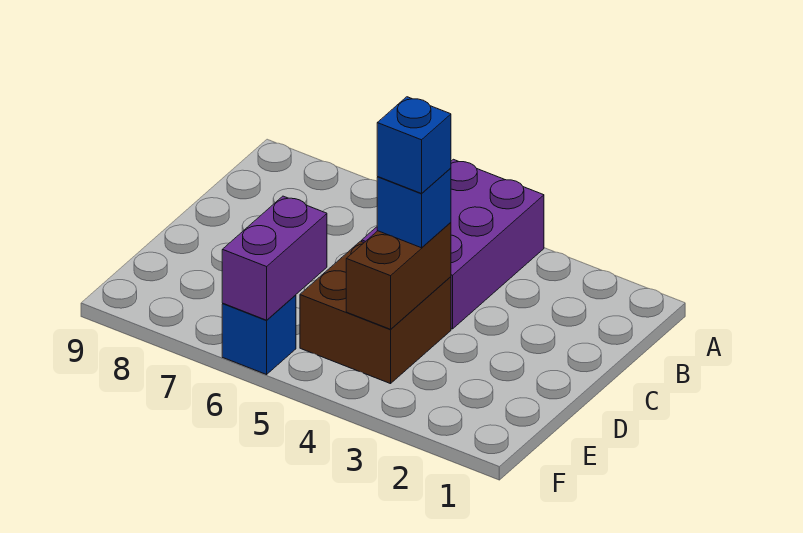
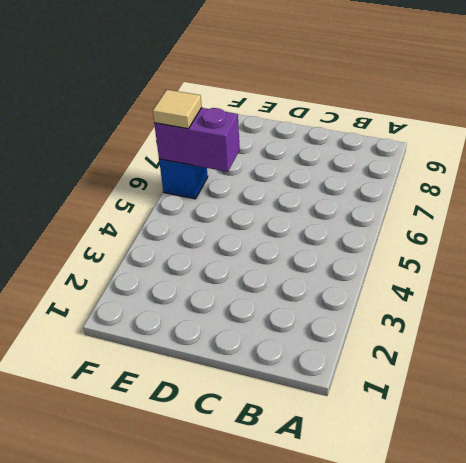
tan 1x1 tile [153,90,202,129] -> none
none -> purple 2x3 brick [362,159,544,329]
none -> brown 2x2 brick [300,241,451,384]

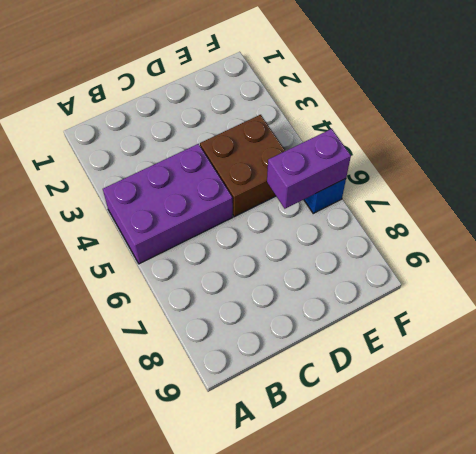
none -> brown 1x2 brick [346,222,451,329]
none -> blue 1x1 brick [377,168,451,248]

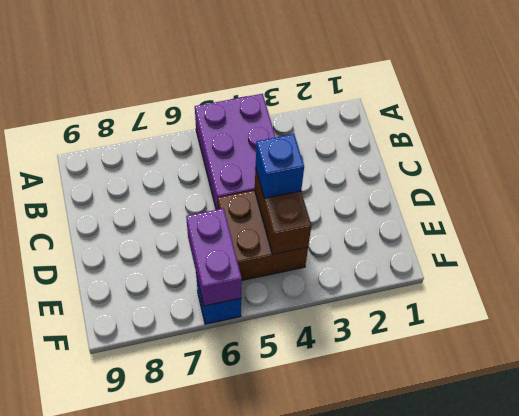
none -> blue 1x1 brick [377,97,451,193]

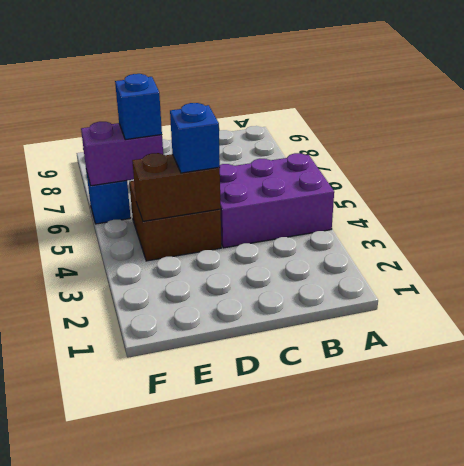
blue 1x1 brick [115,74,162,140] -> blue 1x1 brick moved to [377,97,451,193]

